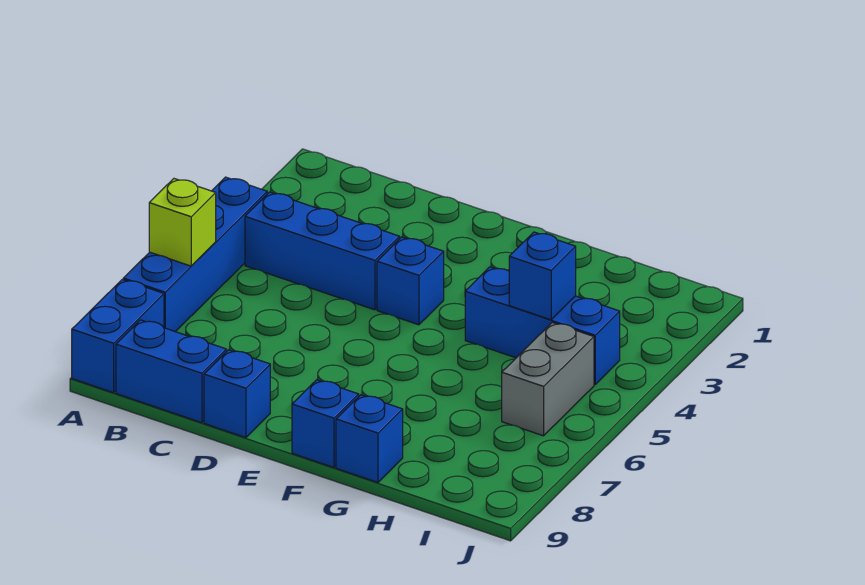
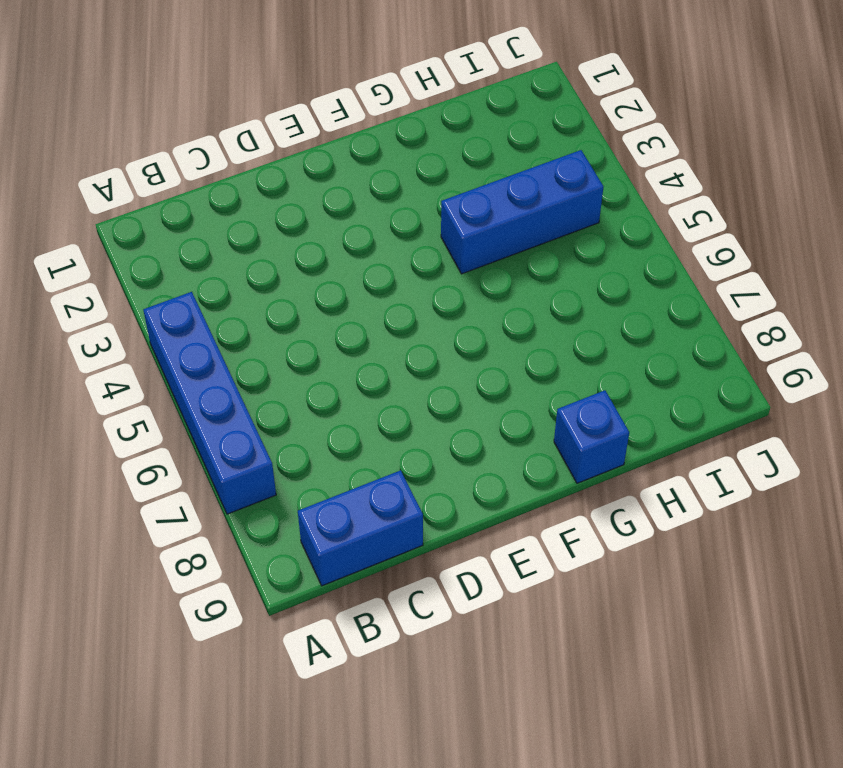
none -> blue 1x2 brick [72,279,164,393]
none -> blue 1x3 brick [245,192,400,310]
none -> blue 1x1 brick [204,350,270,438]

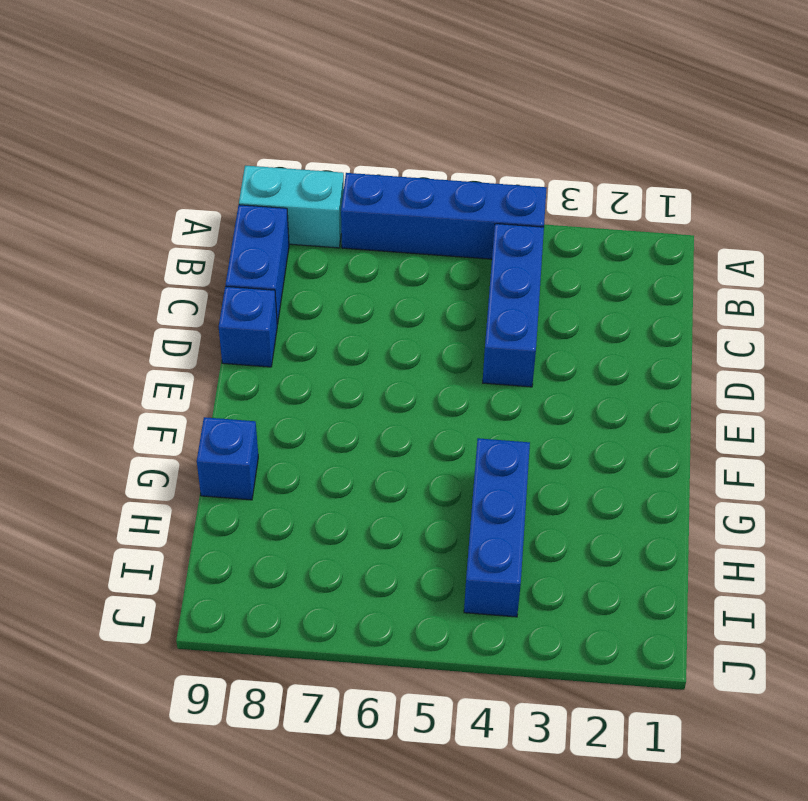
cyan 1x2 brick [239,166,344,248] -> blue 1x2 brick [72,279,164,393]
none -> blue 1x1 brick [377,237,444,325]
none -> blue 1x1 brick [292,380,359,468]
none -> grey 1x2 brick [502,323,594,436]

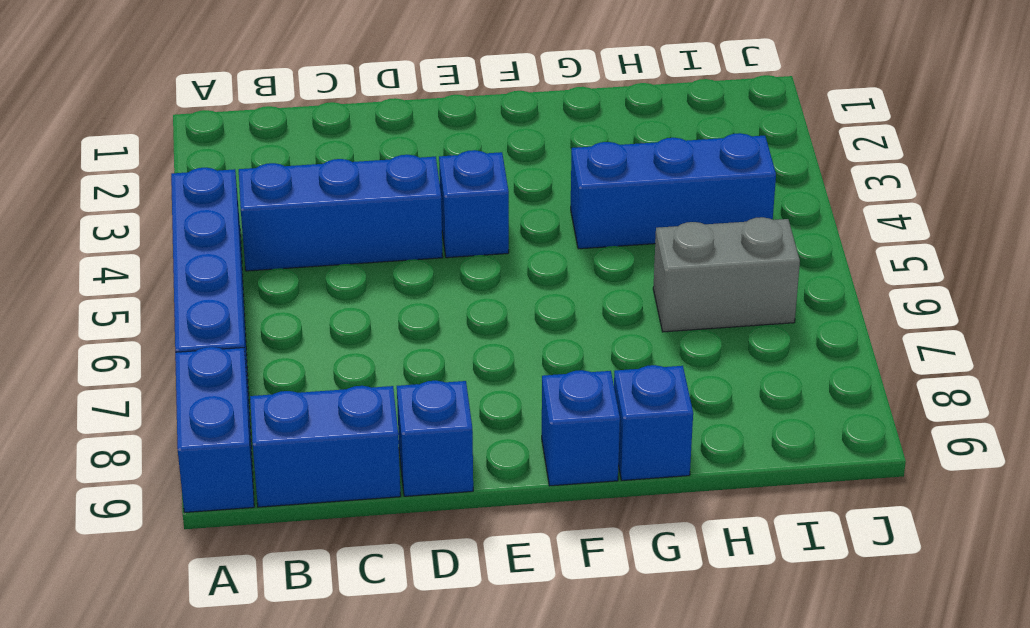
grey 1x2 brick [653,217,800,332] -> grey 1x2 brick turned to [502,323,594,436]
none -> lime 1x1 brick [149,179,216,266]
none -> blue 1x1 brick [509,232,576,320]

